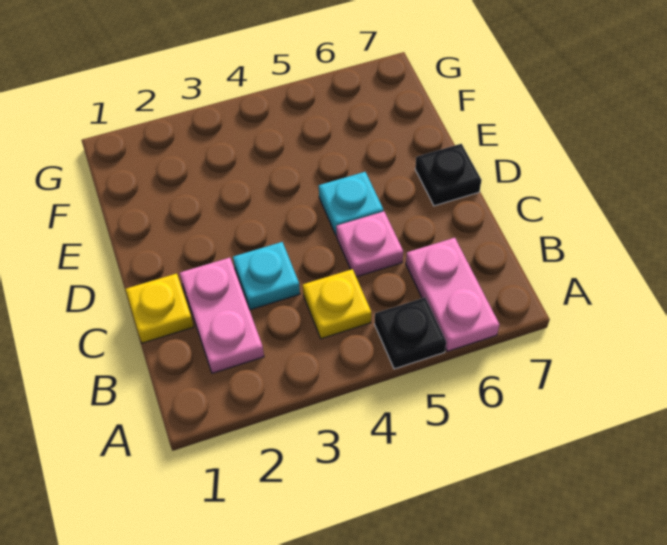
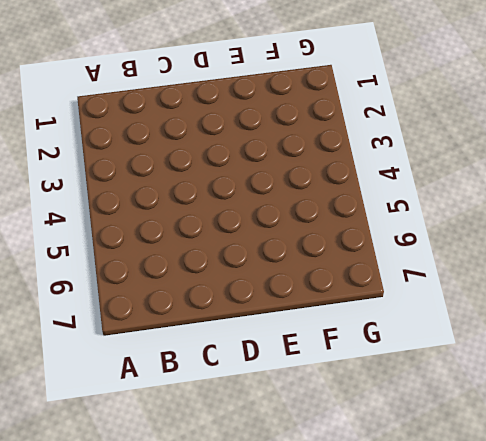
none -> black 1x1 plate [375,298,446,369]
none -> pink 1x2 plate [406,238,499,351]

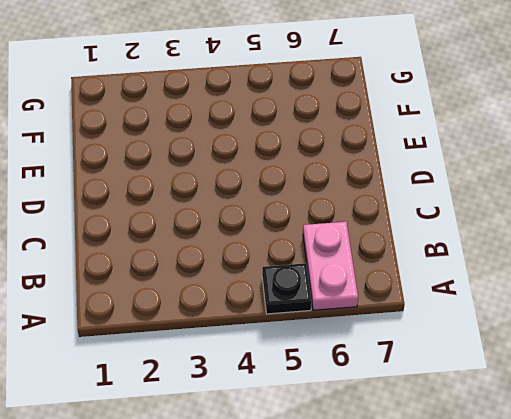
none -> pink 1x2 plate [180,258,264,373]
none -> yellow 1x1 plate [303,269,371,339]

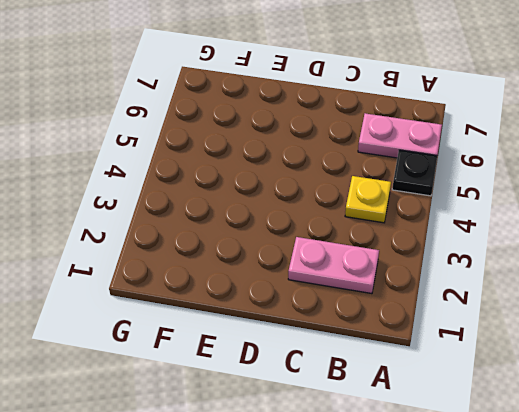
none -> yellow 1x1 plate [126,273,194,343]
none -> cyan 1x1 plate [233,242,300,310]

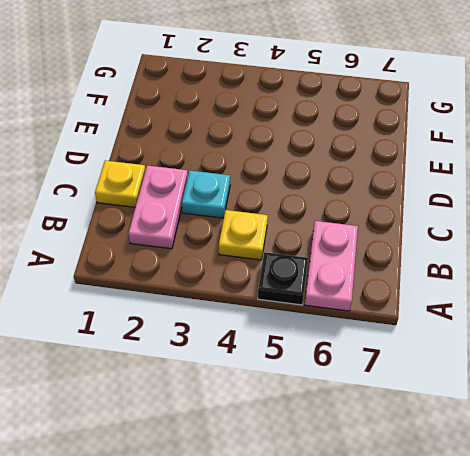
none -> pink 1x1 plate [336,211,403,277]
none -> cyan 1x1 plate [319,172,383,235]

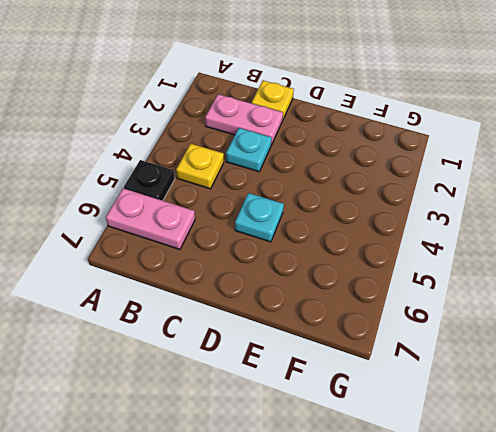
none -> pink 1x1 plate [336,211,403,277]
none -> black 1x1 plate [415,144,482,206]

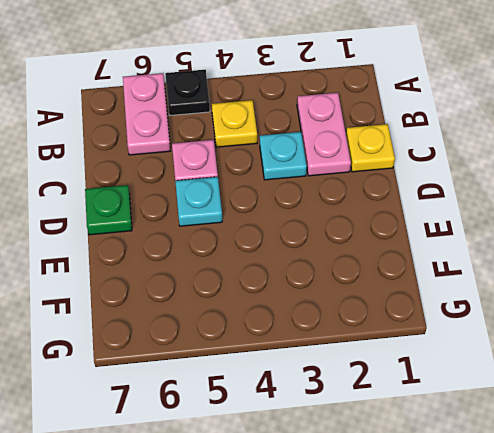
green 1x1 plate [85,185,132,235] -> black 1x1 plate [415,144,482,206]

